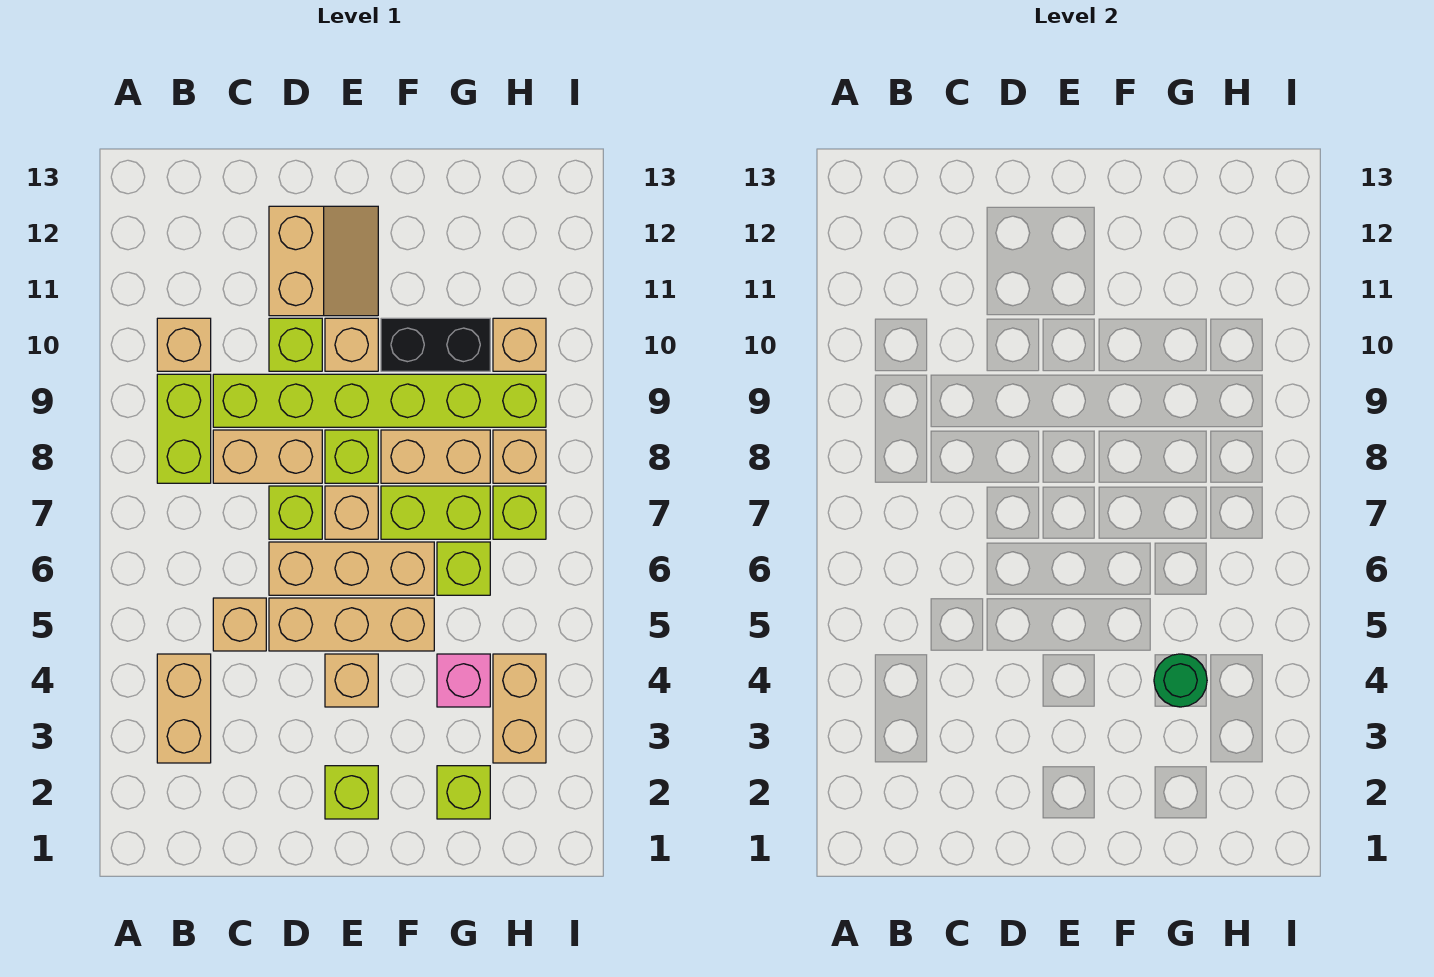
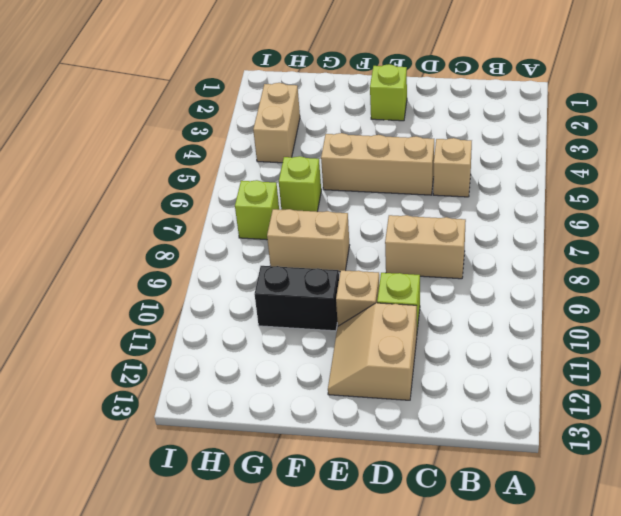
none -> tan 1x2 brick [157,654,211,763]
none -> lime 1x2 brick [157,374,211,483]
none -> tan 1x1 brick [157,318,211,371]

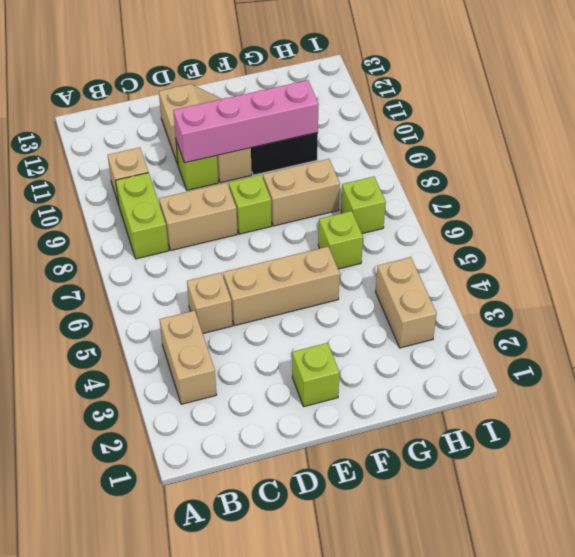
pink 1x4 brick [173,80,319,163] -> none
none -> lime 1x6 brick [213,374,546,427]
none -> tan 1x3 brick [269,542,434,595]
none -> lime 1x1 brick [269,486,322,539]

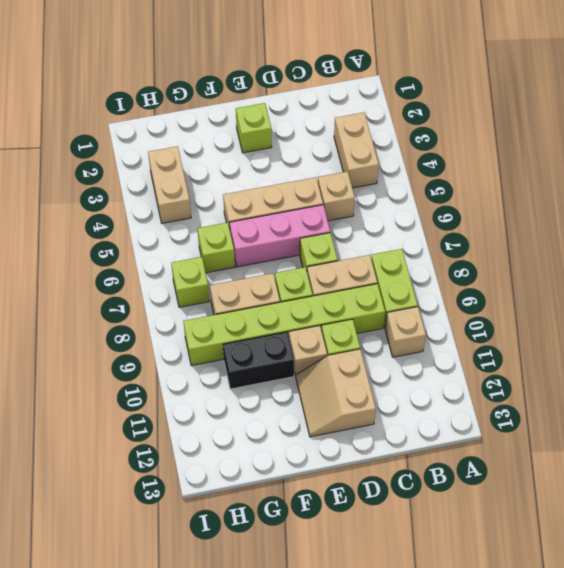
pink 1x3 brick [229,205,330,267] -> tan 1x3 brick [269,542,434,595]
none -> tan 1x1 brick [325,654,378,707]
none -> tan 1x1 brick [325,486,378,539]
none -> lime 1x2 brick [381,486,490,539]

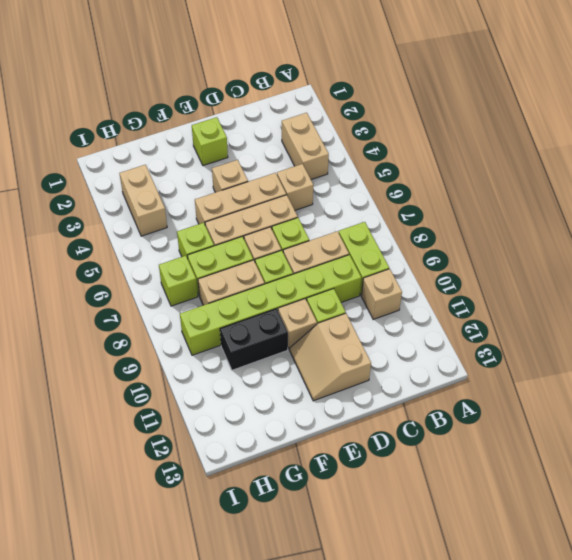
none -> lime 1x1 brick [437,766,490,819]
none -> pink 1x1 brick [437,654,490,707]
none -> tan 1x1 brick [493,430,546,483]

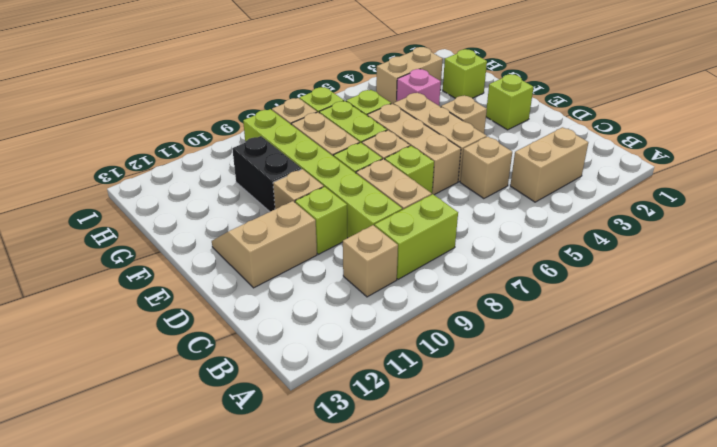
none -> tan 1x1 brick [493,318,546,371]
none -> green 1x1 round brick [1154,654,1207,707]

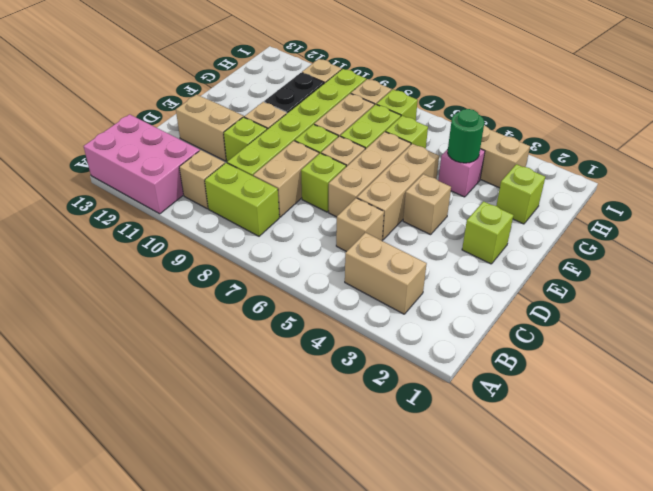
pink 2x3 brick [84,114,200,214] -> none

